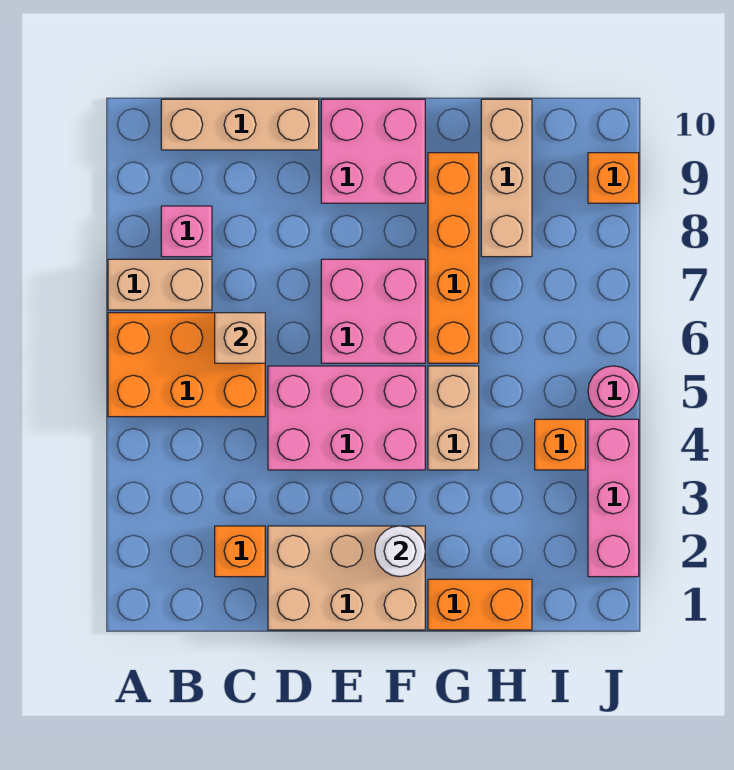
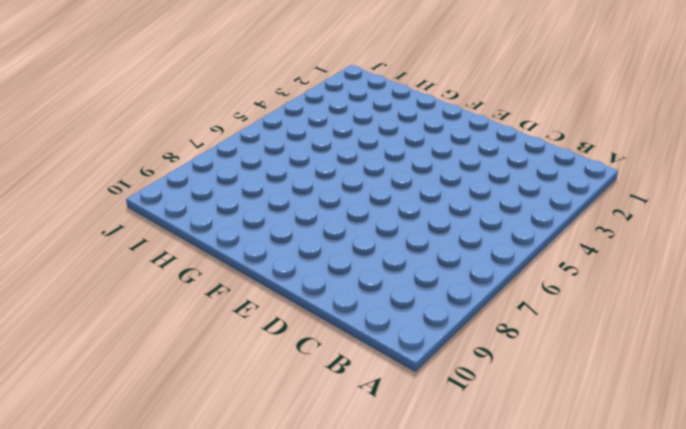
none -> orange 2x3 brick [108,313,265,417]
none -> tan 1x2 brick [108,259,212,310]
none -> pink 1x1 brick [161,206,212,257]

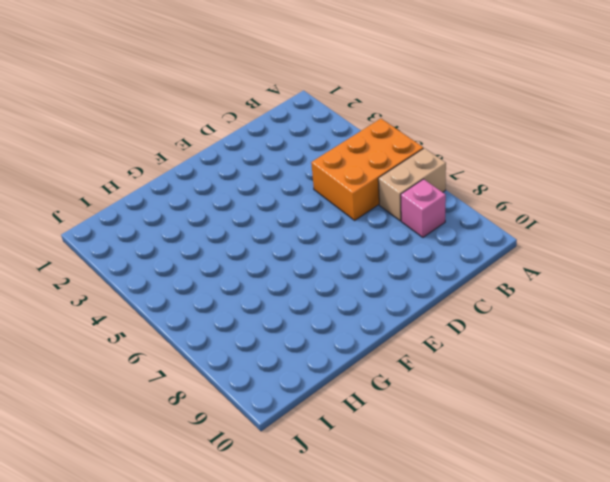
none -> tan 1x3 brick [161,99,319,150]
none -> orange 1x1 brick [215,526,265,577]
none -> tan 2x3 brick [268,526,425,630]

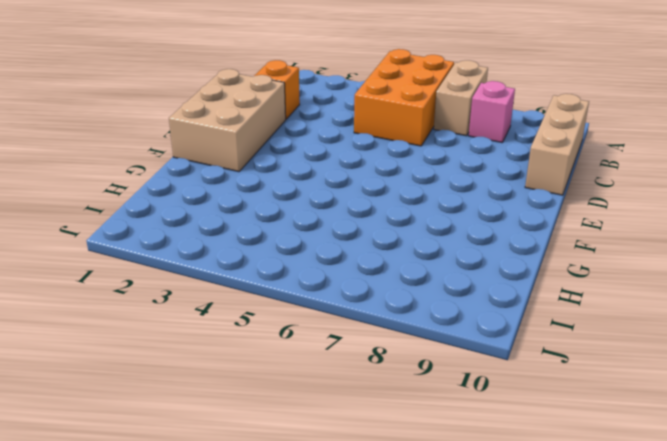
none -> pink 2x3 brick [268,366,425,470]
none -> pink 2x2 brick [321,259,425,363]
none -> pink 2x2 brick [321,99,425,203]

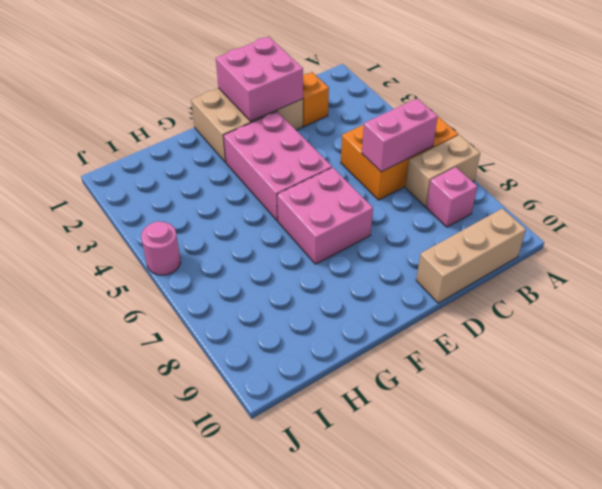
pink 1x2 brick [362,99,438,172] -> tan 1x1 brick [215,313,265,363]
pink 2x2 brick [216,37,303,121] -> pink 2x2 brick moved to [321,99,425,203]
pink 2x3 brick [223,111,332,221] -> pink 2x3 brick turned to [268,366,425,470]
none -> orange 1x2 brick [428,579,532,630]
none -> tan 1x2 brick [428,366,479,470]
none -> orange 1x4 brick [428,153,479,363]

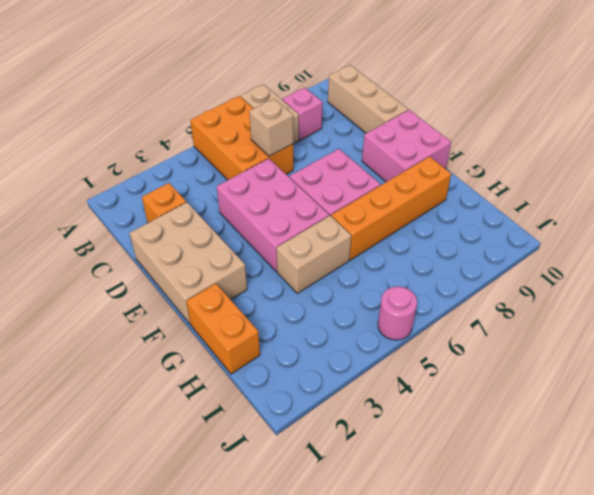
none -> tan 1x3 brick [481,99,532,257]
none -> orange 1x1 brick [535,419,585,470]
none -> pink 1x3 brick [588,419,639,577]

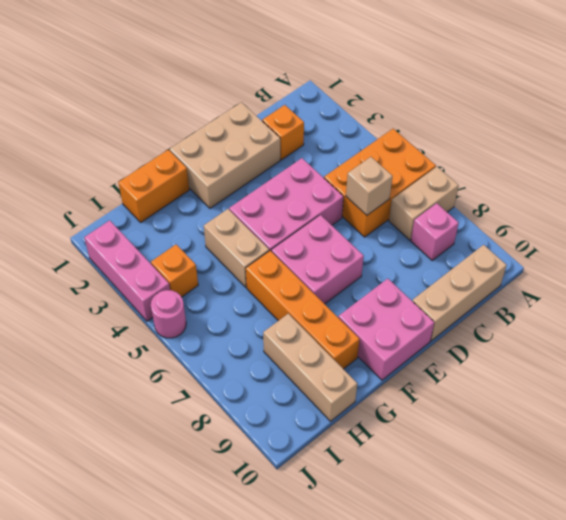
none -> orange 1x1 brick [588,153,639,203]
none -> white 1x1 round brick [375,526,425,577]

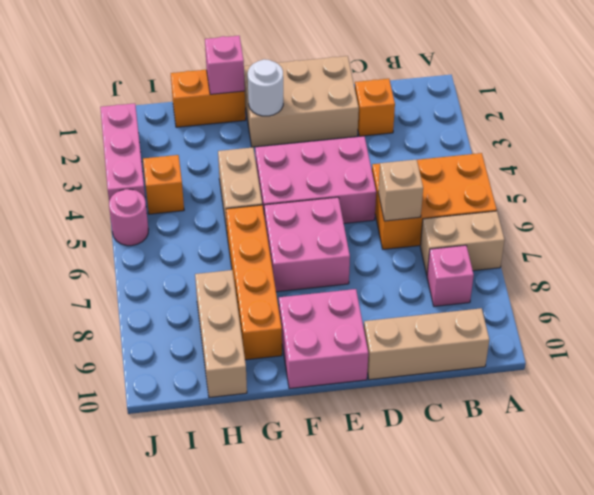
pink 1x1 brick [205,36,245,94] -> none
none -> orange 1x1 brick [588,153,639,203]

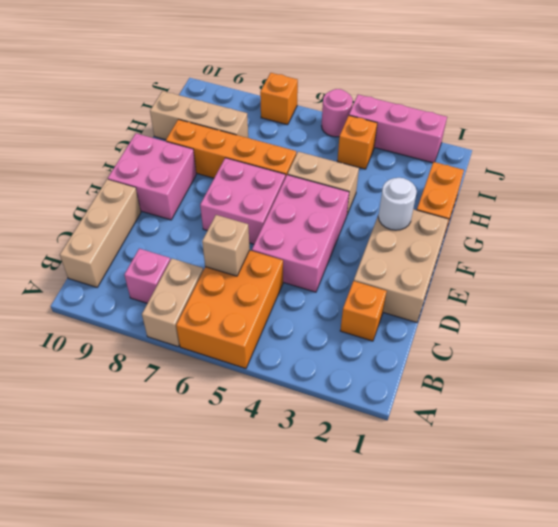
orange 1x1 brick [260,73,298,125] -> orange 1x1 brick moved to [588,153,639,203]

